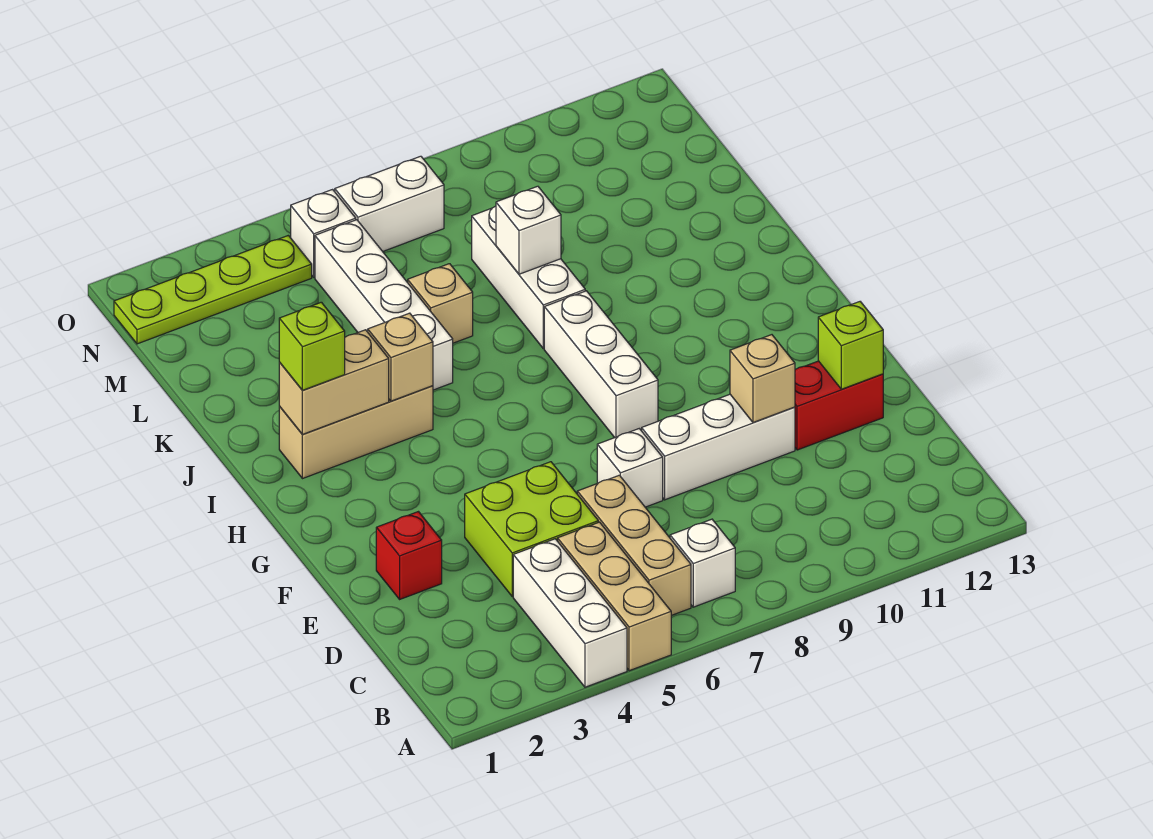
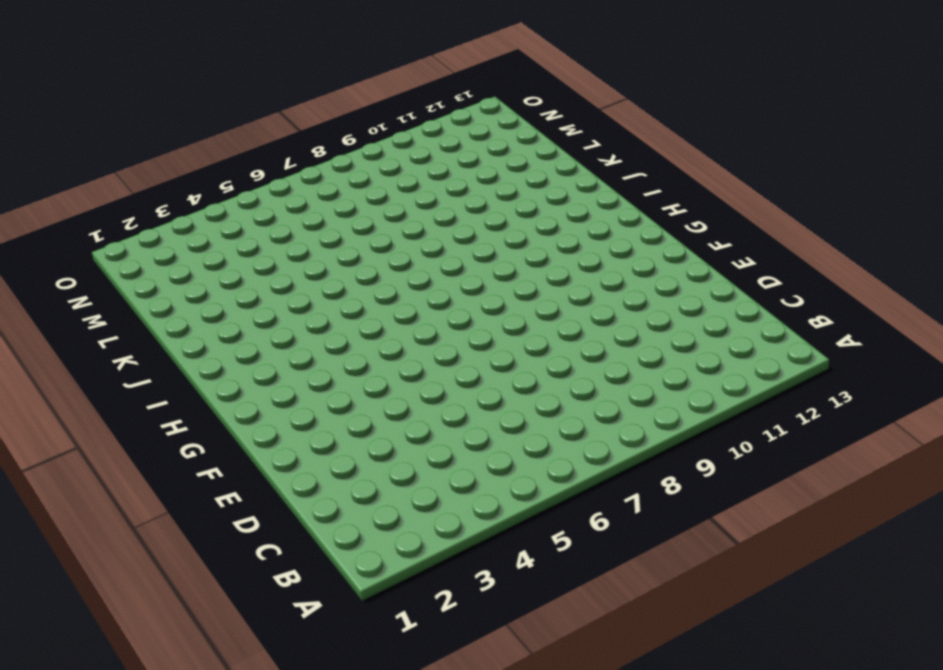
none -> white 1x3 brick [513,539,627,687]
none -> tan 1x3 brick [558,522,671,671]
none -> tan 1x3 brick [577,475,691,616]

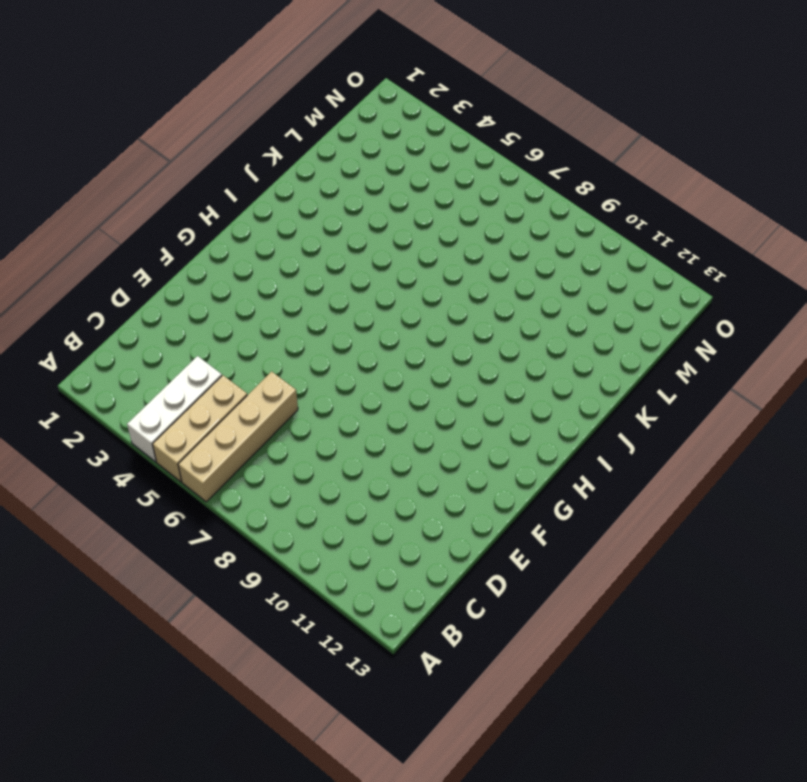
tan 1x4 brick [178,371,298,502] -> tan 1x3 brick [577,475,691,616]
none -> white 1x1 brick [670,519,735,607]
none -> lime 2x2 brick [465,462,598,596]
none -> red 1x1 brick [376,512,442,599]

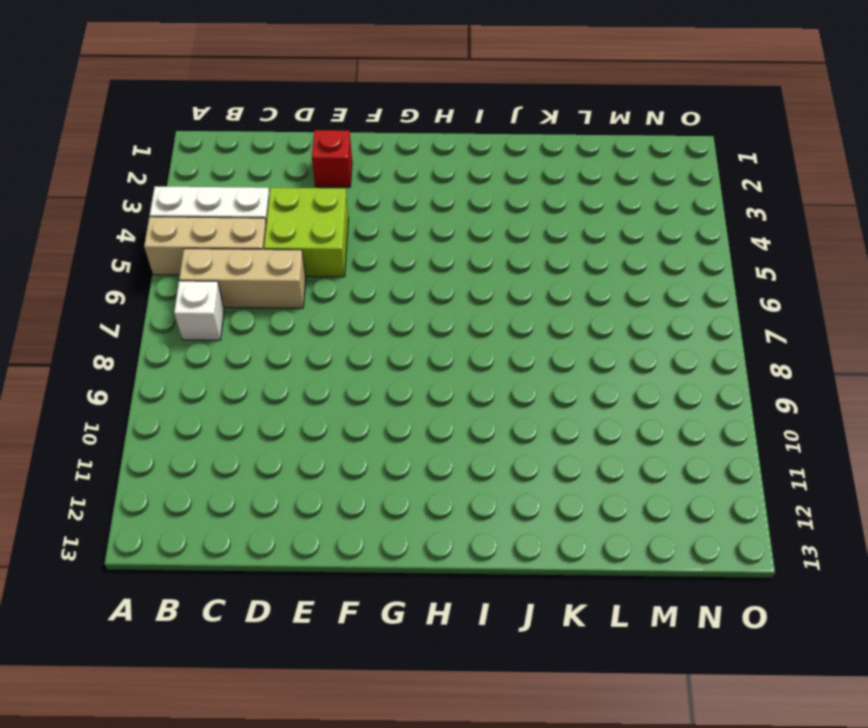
none -> white 1x1 brick [597,429,663,507]
none -> white 1x3 brick [642,394,795,500]
none -> red 1x2 brick [795,361,883,450]

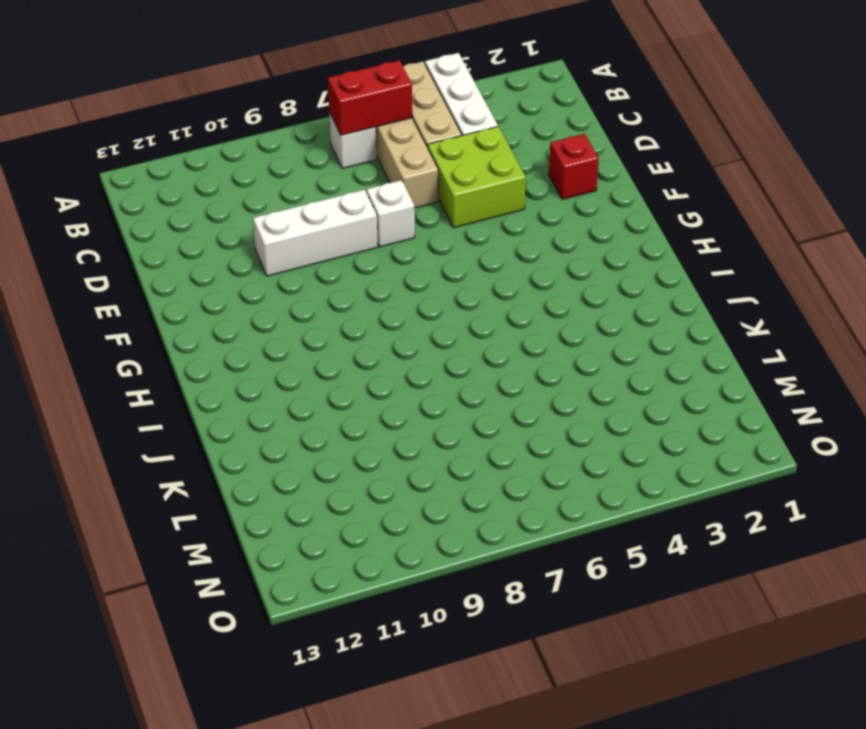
red 1x2 brick [328,60,412,135] -> red 1x2 brick moved to [795,361,883,450]
none -> white 1x3 brick [544,291,658,438]
none -> tan 1x3 brick [279,386,433,479]
none -> white 1x4 brick [315,220,453,390]

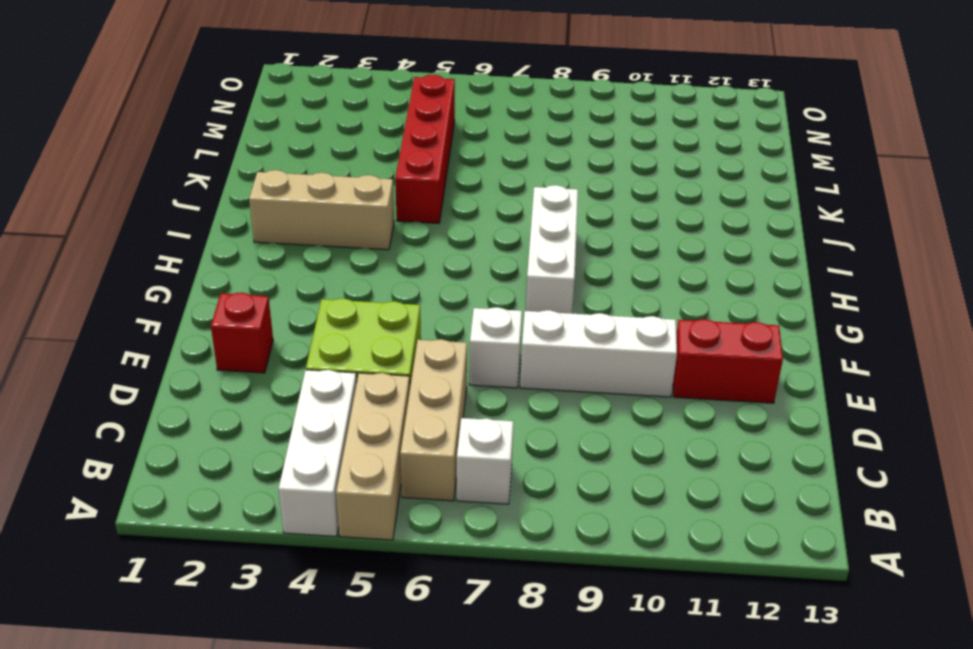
red 1x4 brick [395,75,455,223] -> white 1x4 brick [315,220,453,390]
none -> white 1x3 brick [472,206,585,349]
none -> tan 1x1 brick [408,264,473,343]
none -> lime 1x4 plate [114,235,312,344]

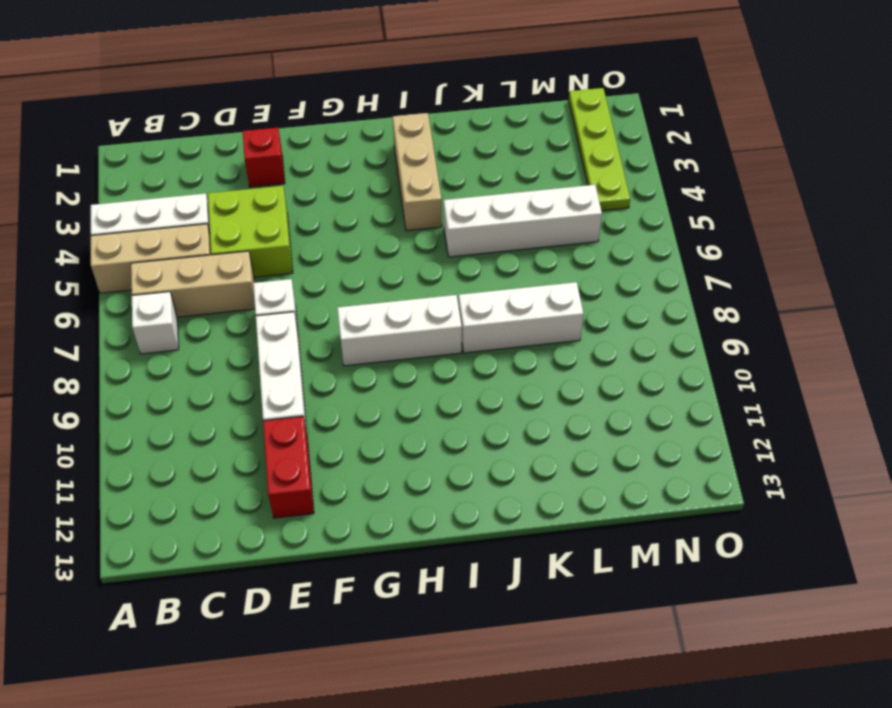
none -> tan 1x1 brick [408,264,473,343]
none -> white 1x1 brick [291,190,356,277]
none -> white 1x2 brick [335,156,444,251]

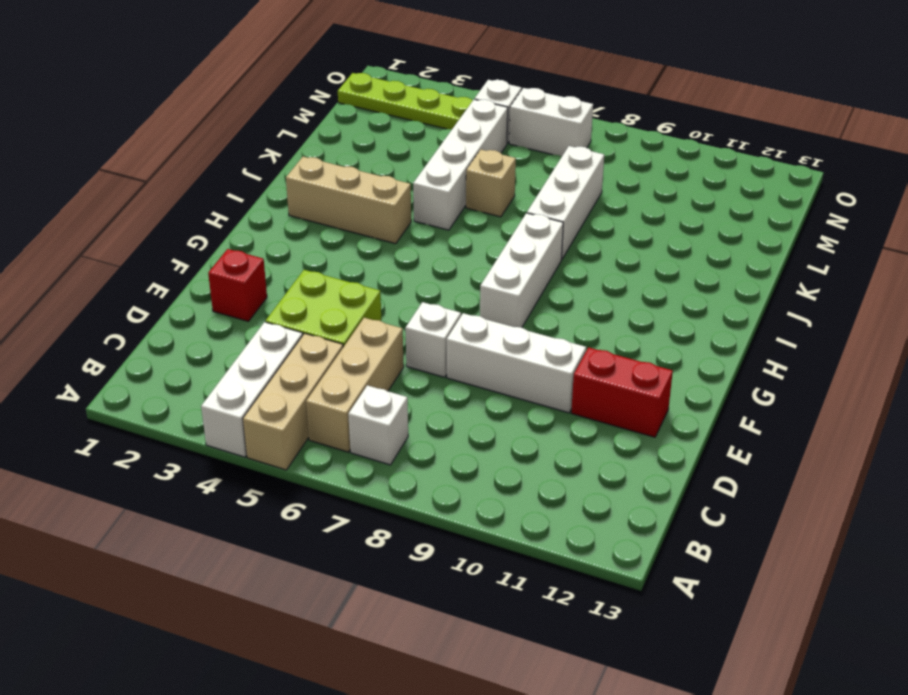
none -> tan 1x1 brick [730,335,795,422]
none -> lime 1x1 brick [818,302,883,389]
none -> tan 1x2 brick [279,330,389,434]

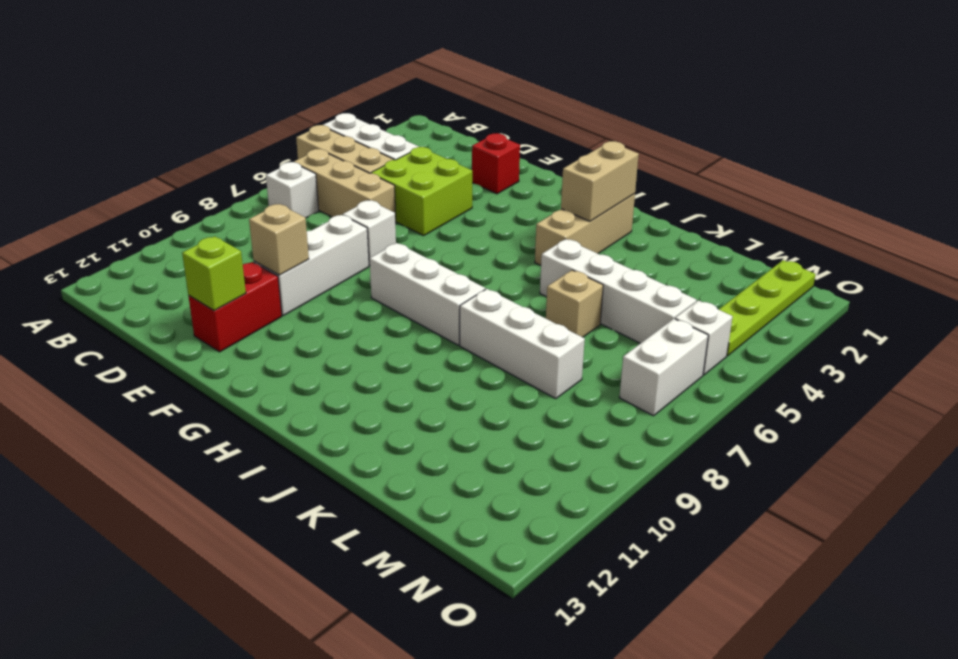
none -> tan 1x1 brick [368,313,433,401]
none -> white 1x1 brick [496,186,561,274]
none -> lime 1x1 brick [279,302,345,390]

